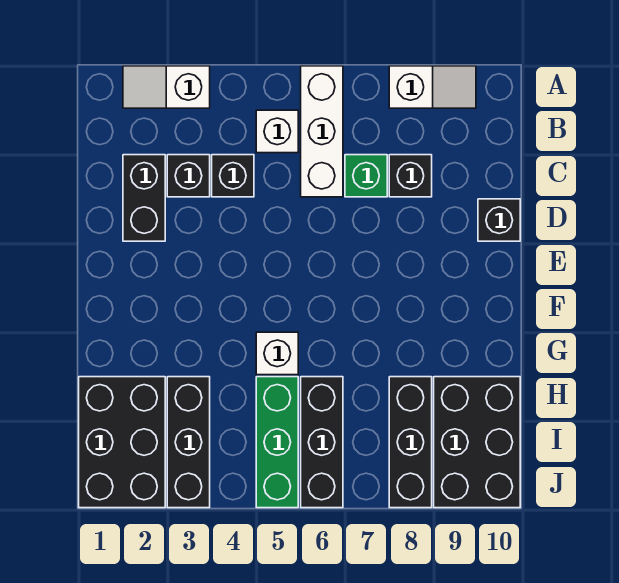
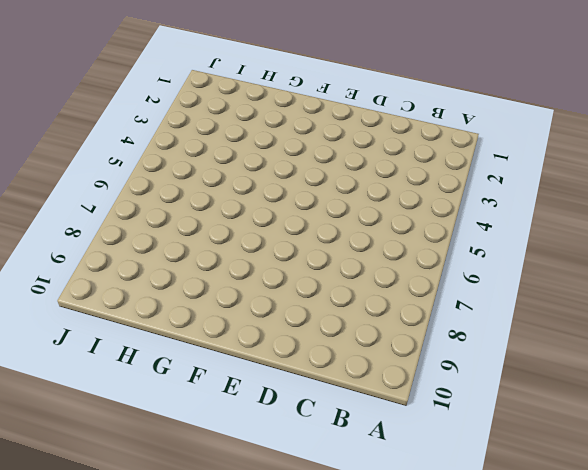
none -> white 1x2 slope [123,66,210,108]
none -> white 1x3 brick [301,66,343,197]
none -> white 1x2 slope [389,66,476,108]

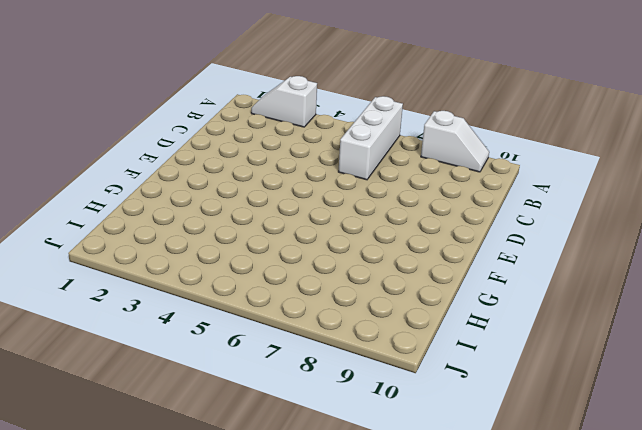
none -> white 1x1 brick [256,110,298,153]
none -> black 1x2 brick [123,155,165,241]
none -> black 1x1 brick [167,155,210,197]

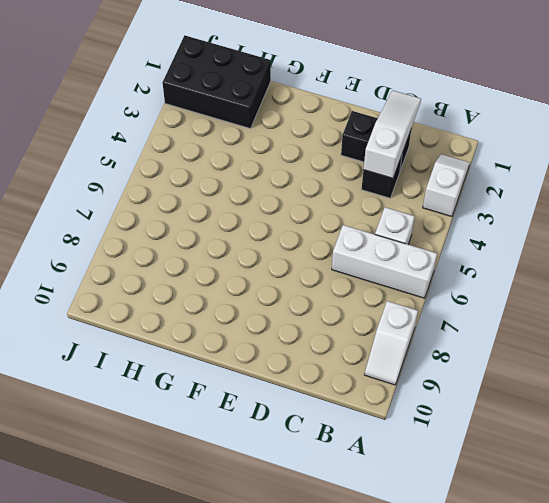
white 1x3 slope [364,90,421,178] -> none
none -> black 1x1 brick [212,155,254,197]
none -> green 1x1 brick [345,155,387,197]
none -> black 1x1 brick [389,155,432,197]

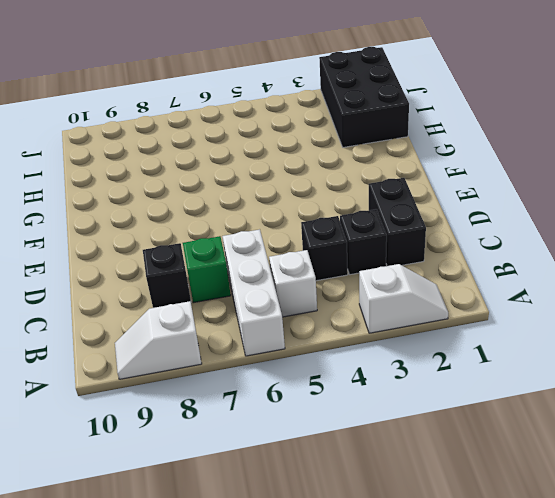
none -> black 1x1 brick [478,199,520,241]
none -> white 1x1 brick [256,332,298,375]
none -> black 1x3 brick [167,377,210,508]

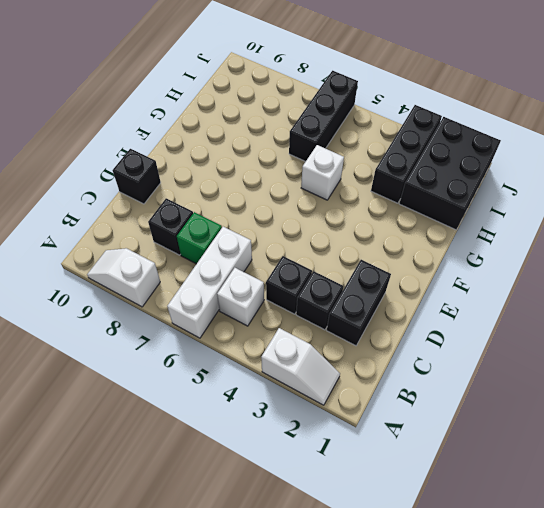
none -> green 1x3 brick [256,377,298,508]
none -> black 1x3 brick [389,377,432,508]
none -> black 2x3 brick [434,377,520,508]

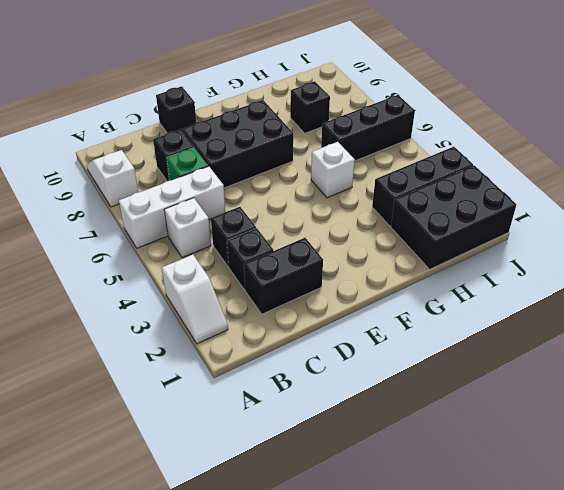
black 2x3 brick [182,100,293,188] -> black 2x3 brick moved to [434,377,520,508]
black 1x1 brick [290,81,330,133] -> black 1x3 brick [389,377,432,508]
none -> green 1x3 brick [256,377,298,508]

